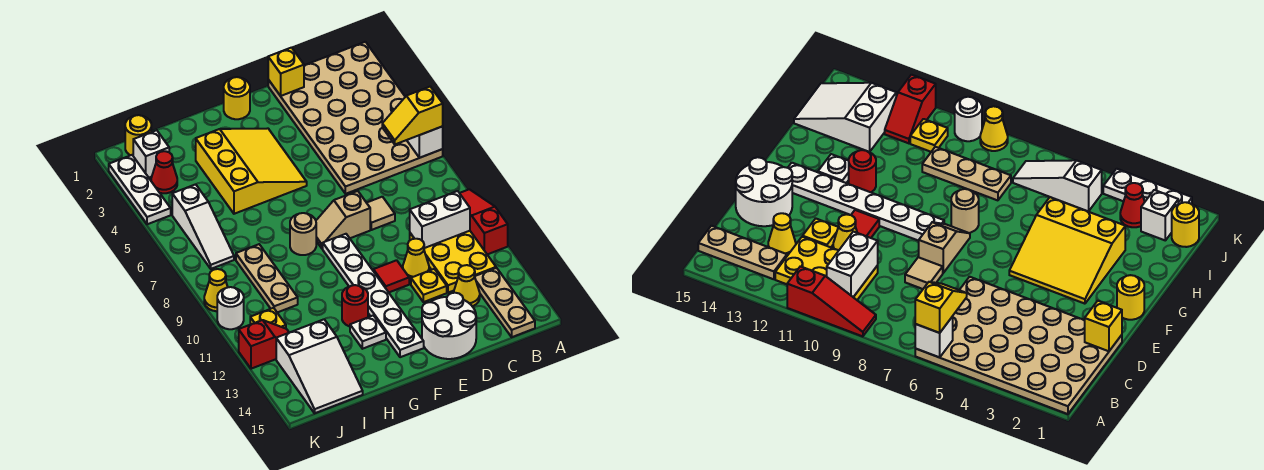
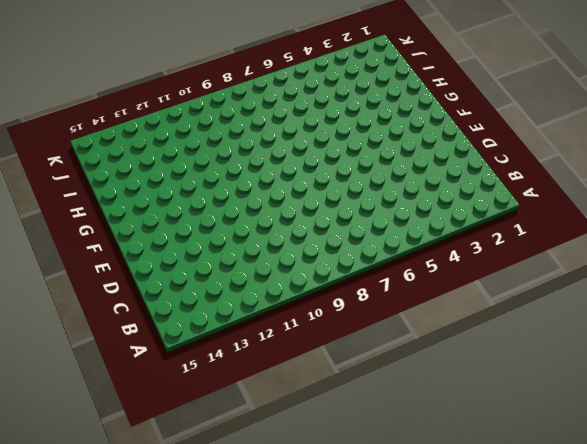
none -> tan 4x6 plate [268,42,443,194]
none -> red 1x3 slope [460,189,508,254]
none -> yellow 2x3 plate [410,231,496,293]
none -> tan 1x3 plate [475,268,535,337]

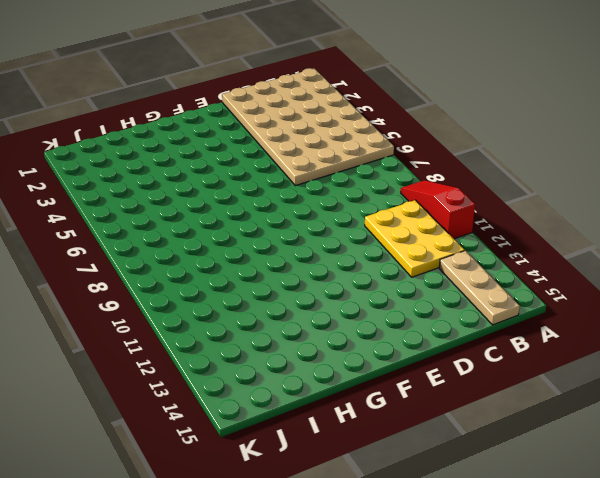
none -> yellow 1x1 cone [453,265,480,306]
none -> tan 1x1 tile [367,197,395,230]
none -> yellow 1x1 cone [403,239,429,280]
none -> yellow 1x1 plate [411,269,447,302]

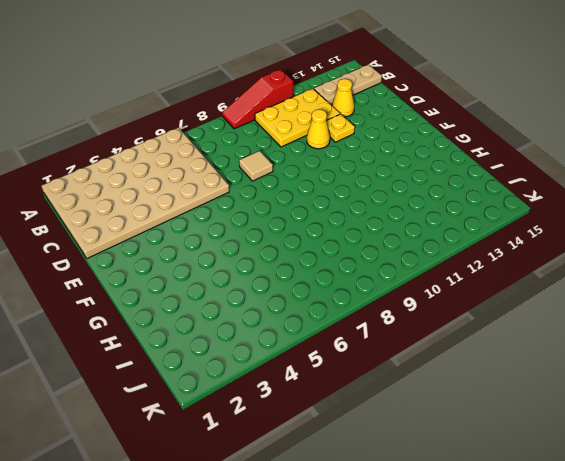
none -> white 2x2 round brick [422,293,476,359]
none -> tan 1x2 slope [316,191,370,249]
none -> red 1x1 tile [373,260,409,292]
none -> yellow 1x1 round brick [224,77,250,119]

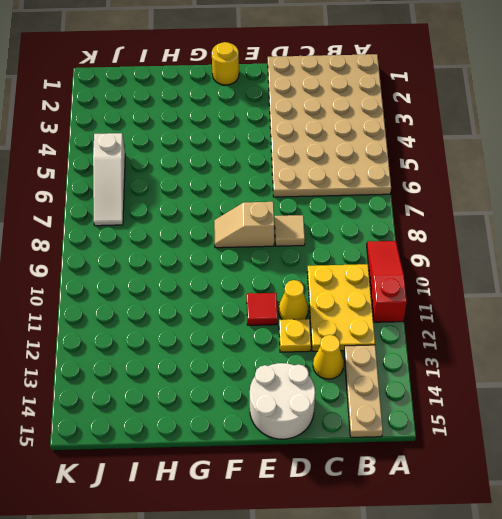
none -> yellow 3x3 slope [196,128,307,214]
none -> white 1x6 plate [323,234,424,357]
none -> tan 1x1 round brick [290,213,316,255]
none -> red 1x1 round brick [342,285,368,327]

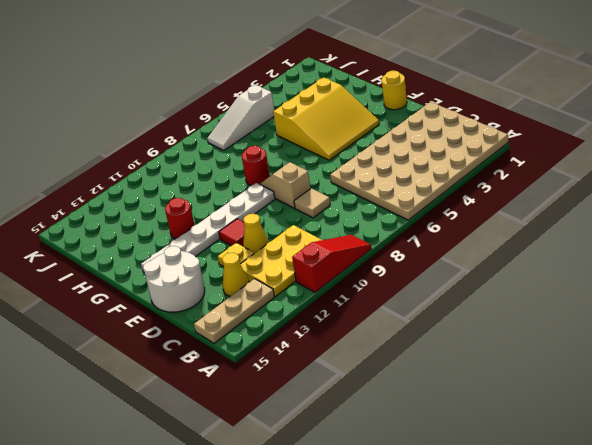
red 1x1 round brick [242,146,270,186] -> tan 1x1 round brick [290,213,316,255]
none -> white 1x1 plate [350,315,386,349]
none -> tan 1x3 plate [236,244,298,313]
none -> white 2x3 slope [276,319,363,413]
none -> yellow 1x1 round brick [125,115,151,155]

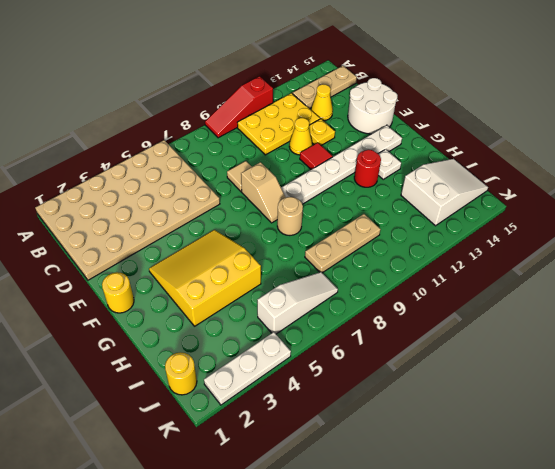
none -> white 1x1 brick [133,130,169,177]
none -> red 1x1 cone [151,151,177,193]
none -> yellow 1x1 plate [250,308,286,329]
none -> red 1x2 slope [239,320,289,369]

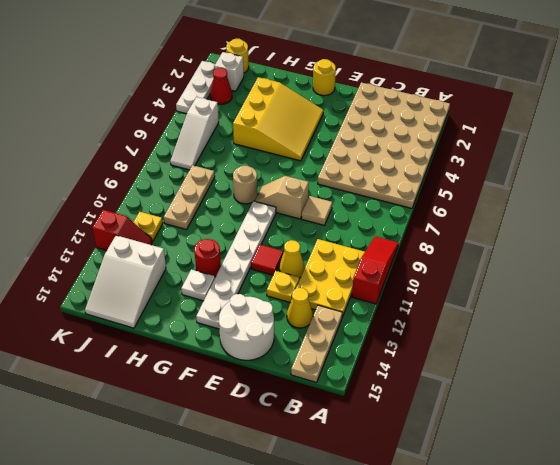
none -> yellow 1x1 cone [204,269,228,311]
none -> white 1x1 round brick [217,287,244,329]
none -> white 1x1 brick [407,126,443,158]
none -> white 1x2 brick [410,191,470,248]

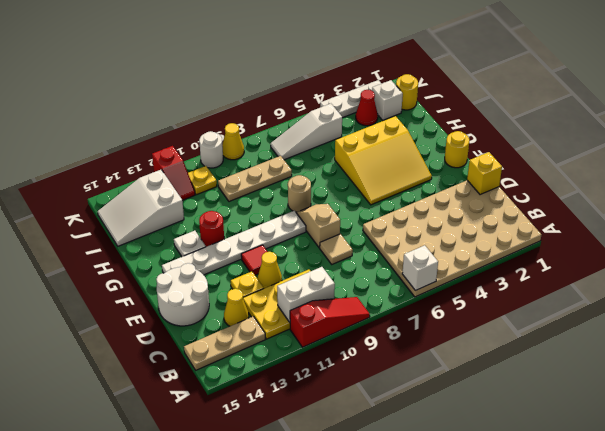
white 1x2 brick [277,267,335,322] -> white 1x2 brick turned to [410,191,470,248]
none -> yellow 1x2 slope [382,87,443,144]

